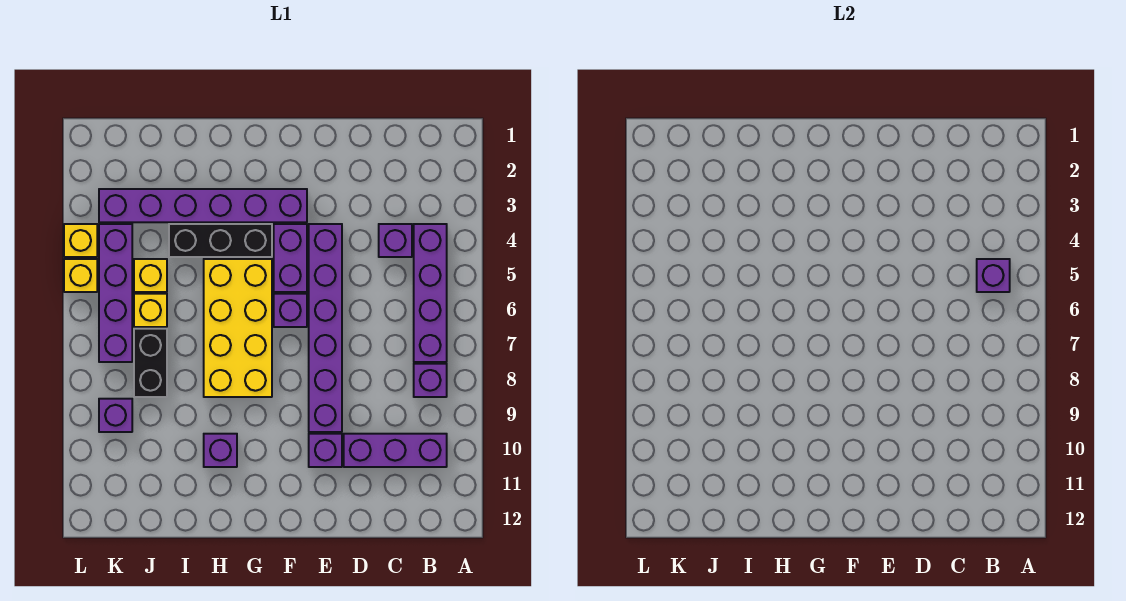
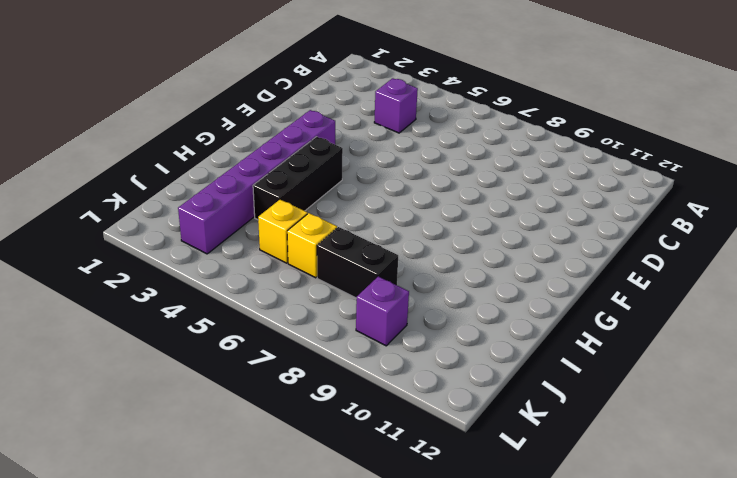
none -> purple 1x4 brick [414,224,447,362]
none -> purple 1x1 brick [414,364,447,397]
none -> purple 1x3 brick [344,434,447,467]

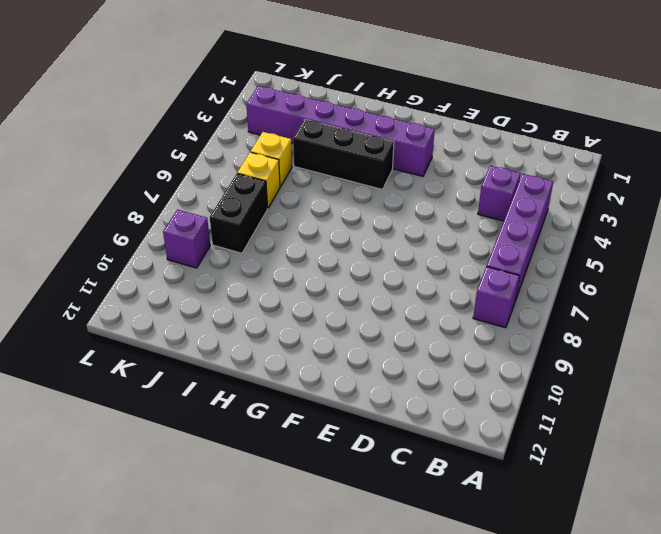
none -> purple 1x3 brick [344,434,447,467]
none -> purple 1x6 brick [309,224,342,432]
none -> purple 1x1 brick [309,434,342,467]

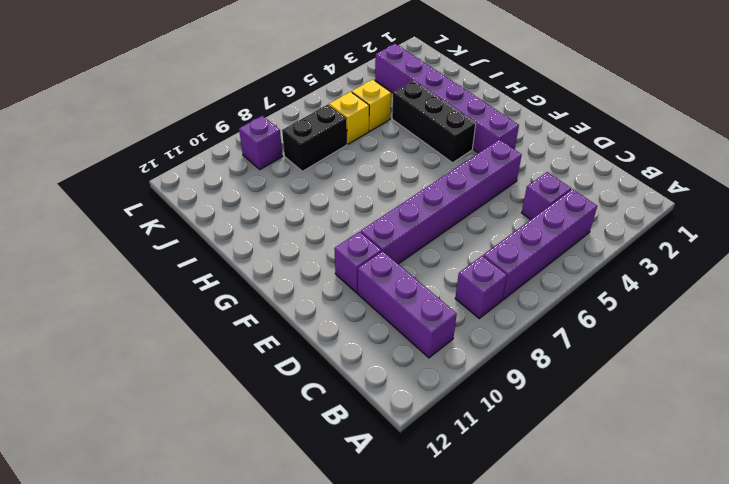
none -> purple 1x2 brick [274,224,307,292]
none -> purple 1x1 brick [274,294,307,327]
none -> yellow 2x4 brick [204,259,272,397]

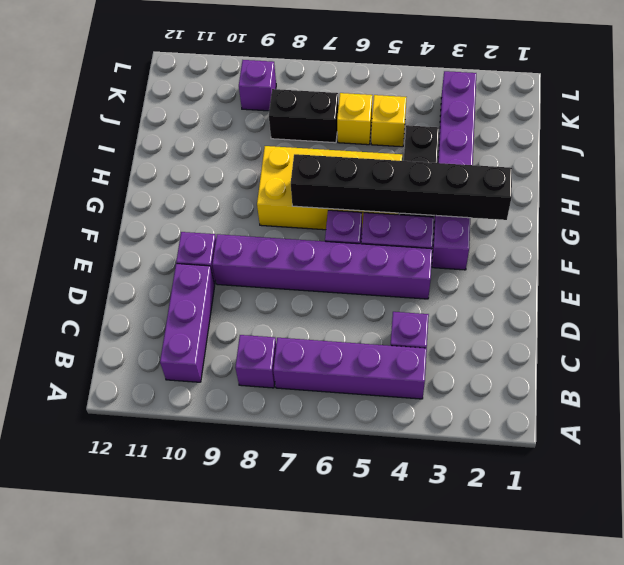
black 1x6 brick [291,154,512,220] -> none
none -> purple 1x1 brick [204,434,237,467]
none -> purple 1x4 brick [99,224,132,362]
none -> yellow 1x1 brick [64,224,97,257]

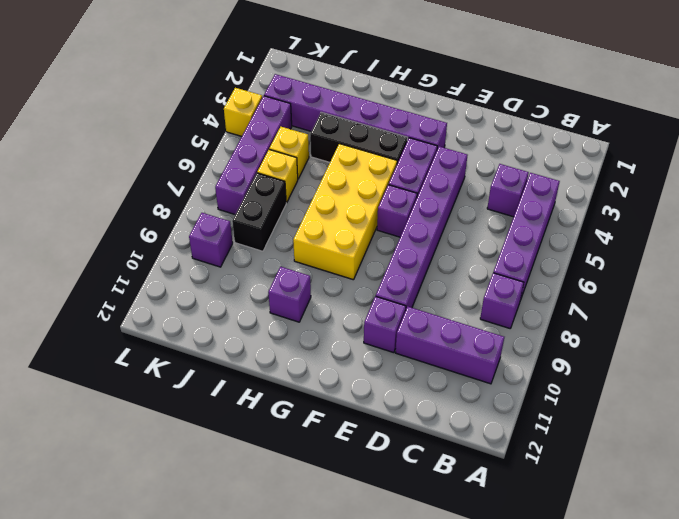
none -> yellow 1x1 brick [64,259,97,292]
none -> purple 1x1 brick [977,259,1010,292]

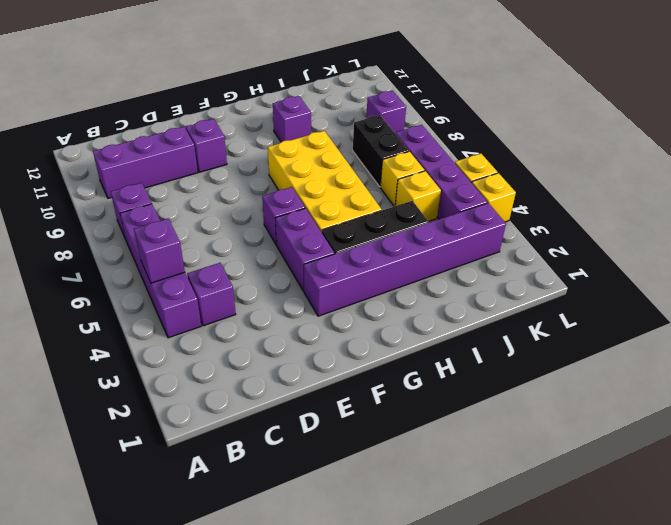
none -> purple 1x6 brick [309,224,342,432]

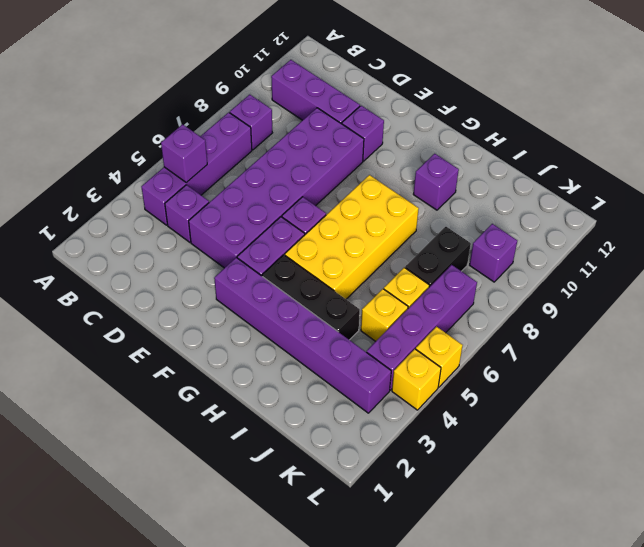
purple 2x6 brick [189,108,364,268] -> purple 1x6 brick [309,224,342,432]

